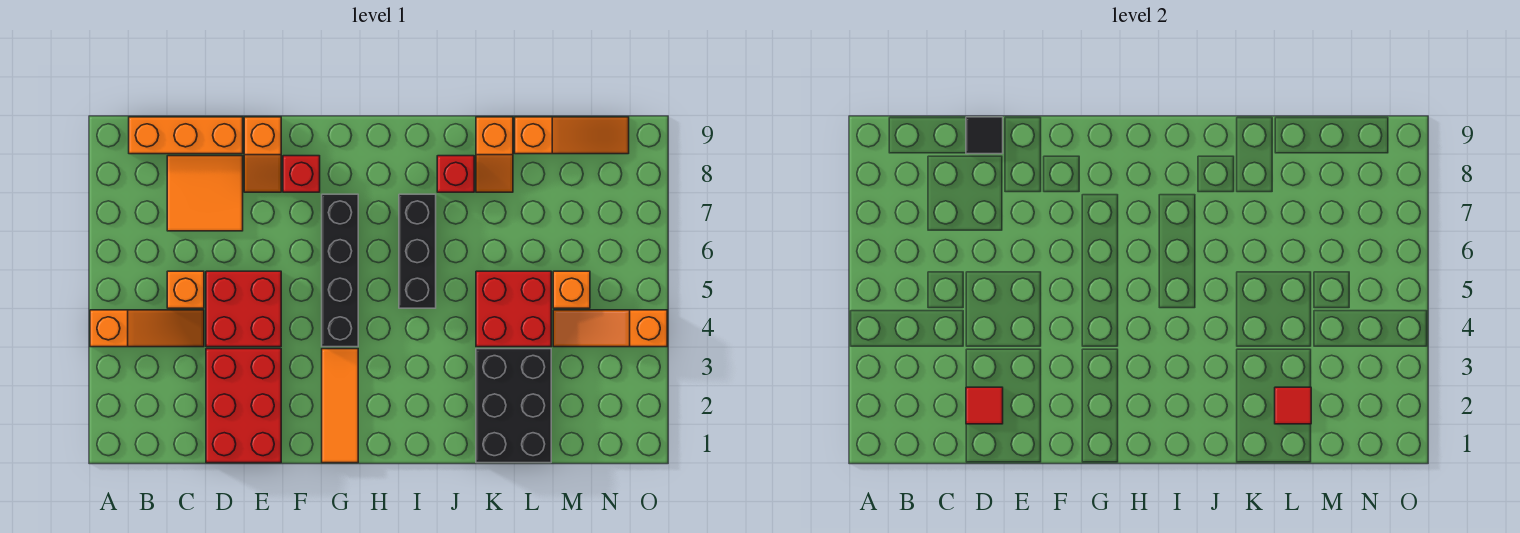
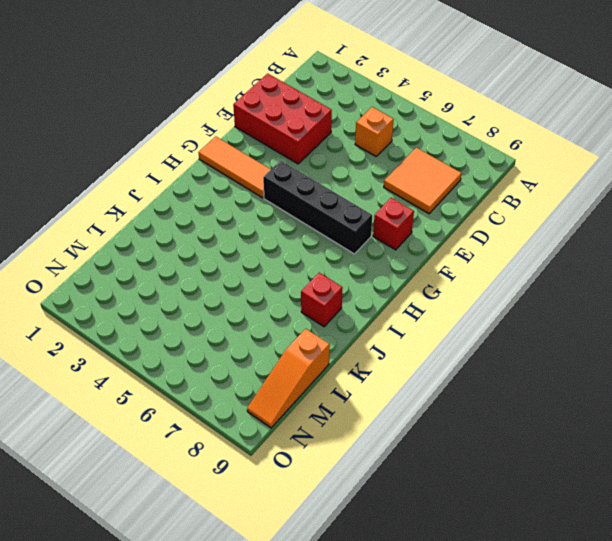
none -> orange 1x3 slope [90,310,204,347]
none -> orange 1x3 brick [129,117,243,154]
none -> red 2x2 brick [206,271,281,347]

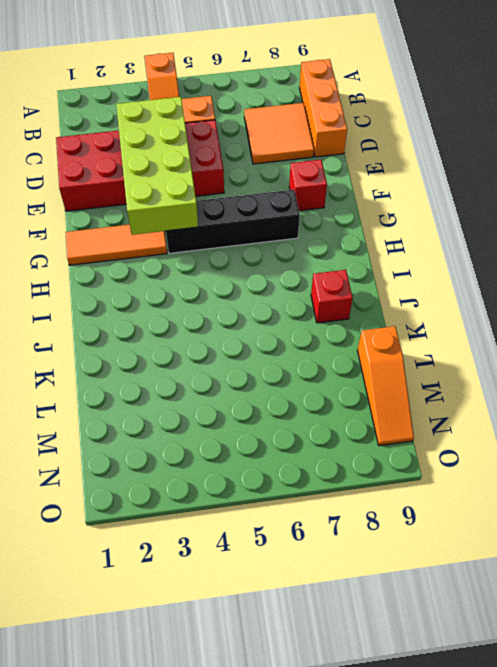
lime 2x4 brick [116,97,198,235] -> none
none -> orange 1x2 slope [244,117,281,192]
none -> black 1x3 brick [399,194,436,308]
none -> black 2x3 brick [476,349,551,463]

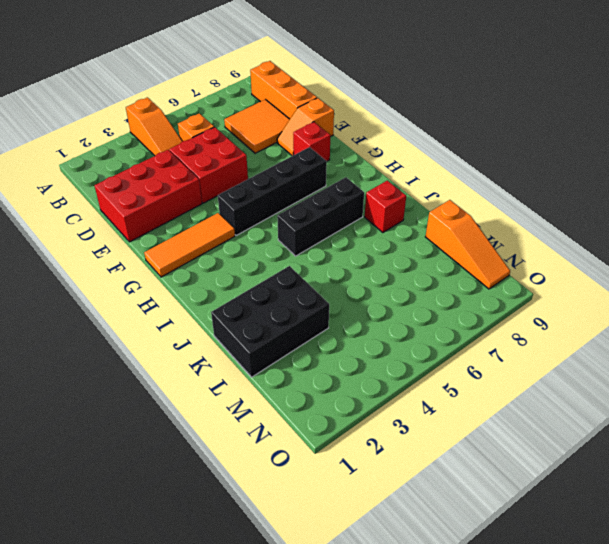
none -> red 2x2 brick [476,271,551,347]
none -> orange 1x2 slope [476,117,513,192]
none -> orange 1x3 slope [553,310,667,347]

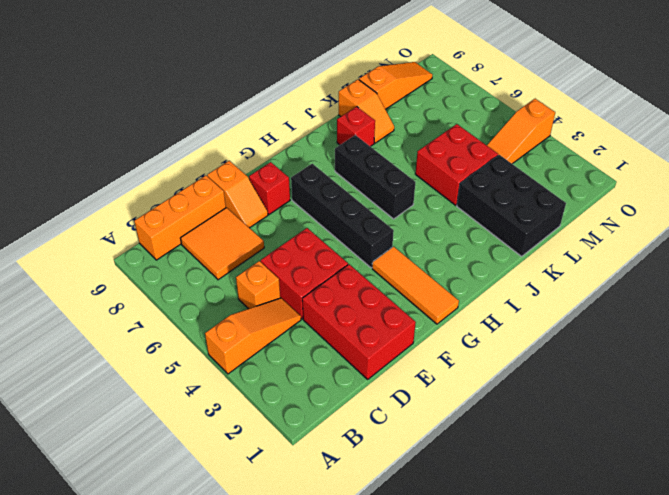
none -> orange 1x1 brick [553,271,590,308]
none -> red 1x1 tile [966,387,1003,424]
none -> black 1x1 tile [966,117,1003,154]

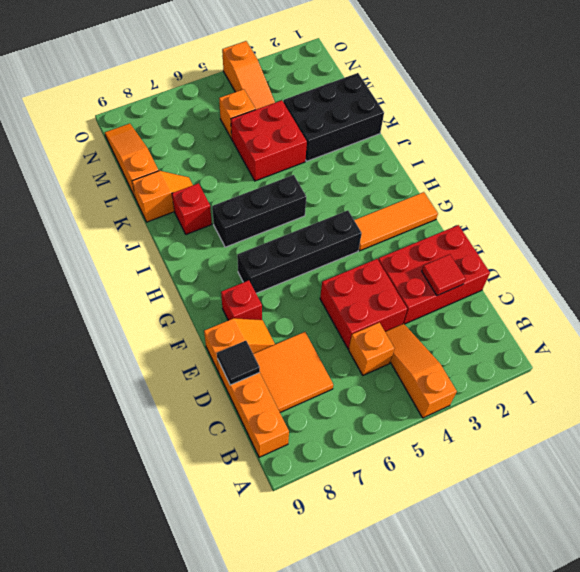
none -> red 1x1 tile [1275,387,1311,424]

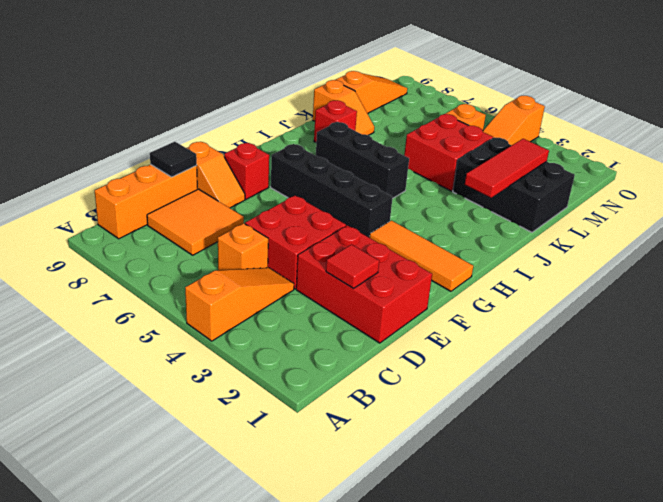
red 1x3 tile [465,139,549,198] -> red 1x1 tile [1275,387,1311,424]

